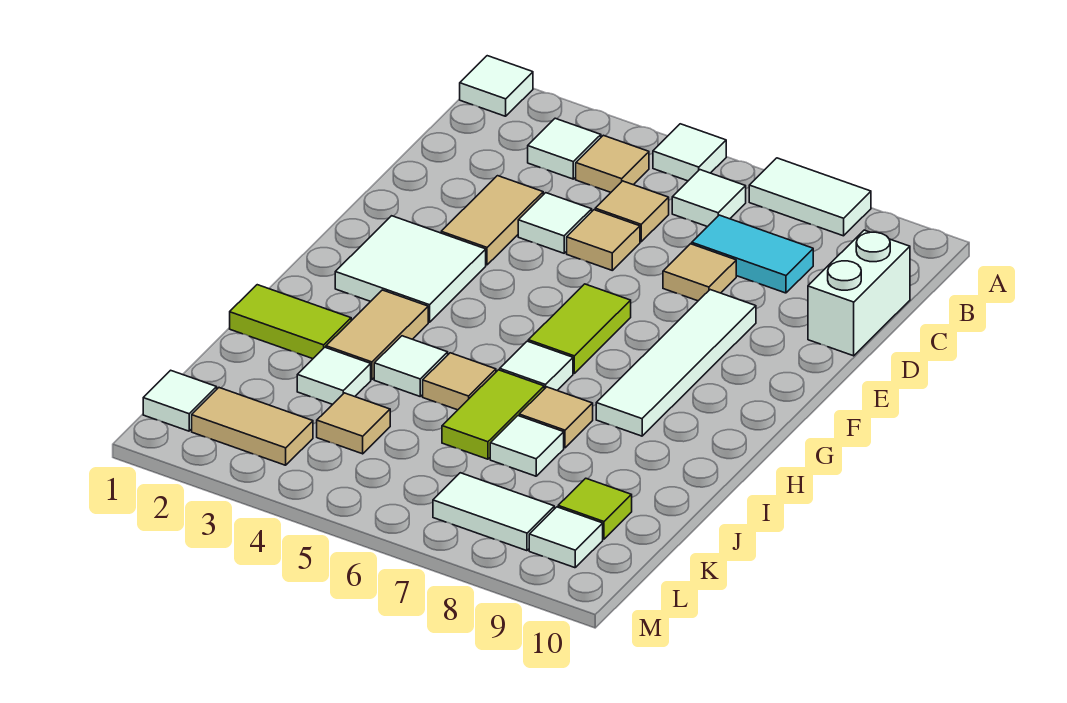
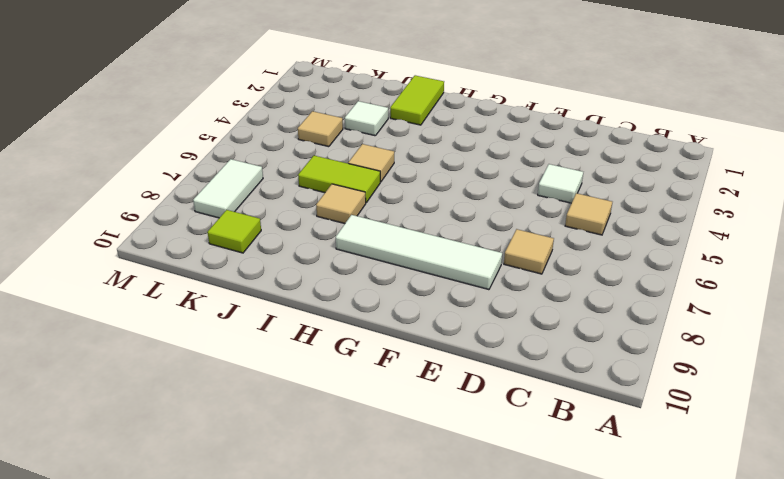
none -> white 1x1 tile [460,56,533,116]
none -> white 1x1 tile [653,124,726,181]
none -> white 1x2 tile [749,158,871,236]
none -> white 1x1 tile [528,118,601,179]

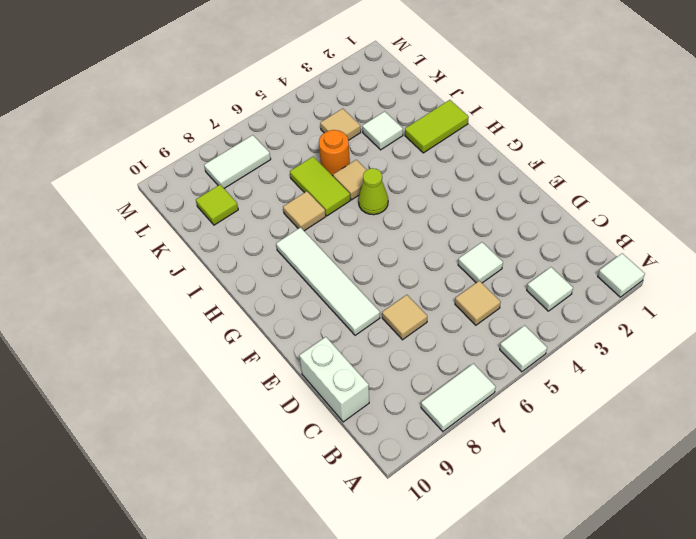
lime 1x1 cone [358,168,388,215] -> none
orange 1x1 round brick [319,130,350,176] -> none
none -> tan 1x1 tile [576,135,649,192]
none -> white 1x1 tile [672,170,746,227]
none -> cyan 1x2 tile [692,215,813,293]
none -> tan 1x2 tile [441,176,543,265]

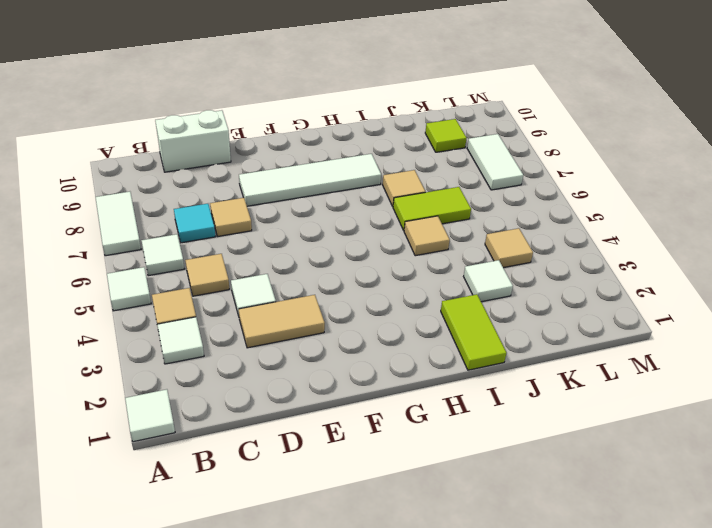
cyan 1x1 tile [174,204,216,243] -> cyan 1x2 tile [692,215,813,293]
none -> tan 1x1 tile [567,210,640,270]
none -> white 2x2 tile [335,216,486,322]
none -> lime 1x2 tile [528,284,631,373]
none -> tan 1x2 tile [326,290,428,379]

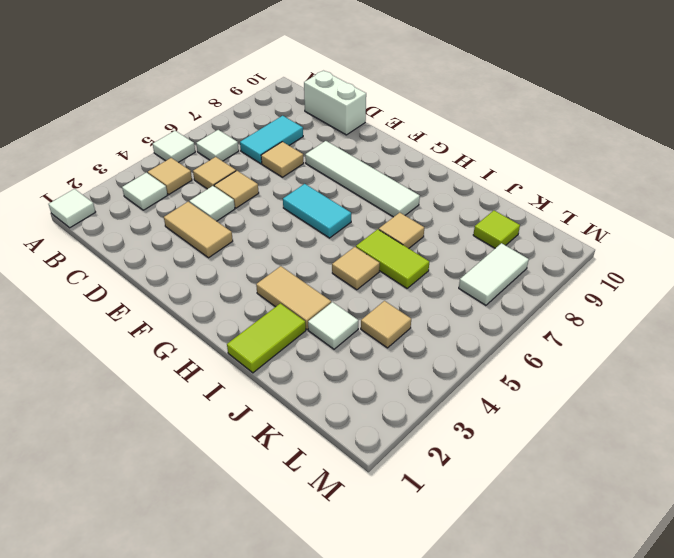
cyan 1x2 tile [283,184,351,238] -> lime 1x2 tile [528,284,631,373]
none -> white 1x2 tile [749,158,871,236]
none -> white 2x2 tile [335,216,486,322]
none -> white 1x1 tile [500,341,573,390]
none -> white 1x1 tile [374,336,448,396]

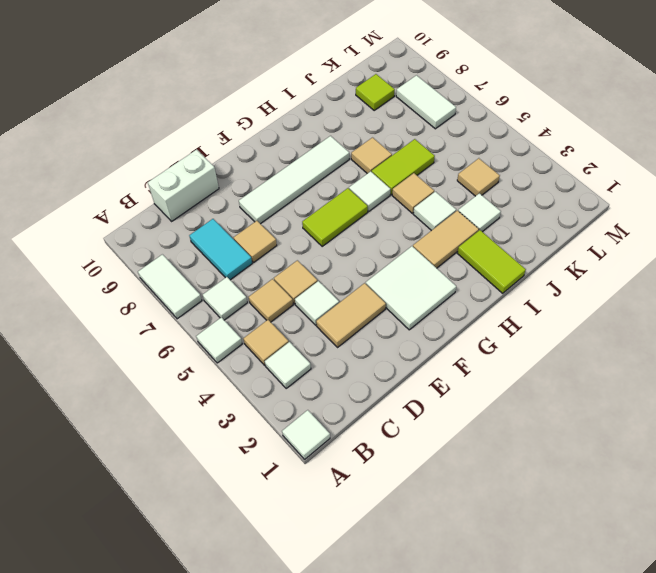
none -> white 1x1 tile [490,416,564,476]
none -> white 1x1 tile [143,370,217,431]
none -> tan 1x2 tile [192,388,313,465]
none -> white 1x1 tile [529,507,603,568]

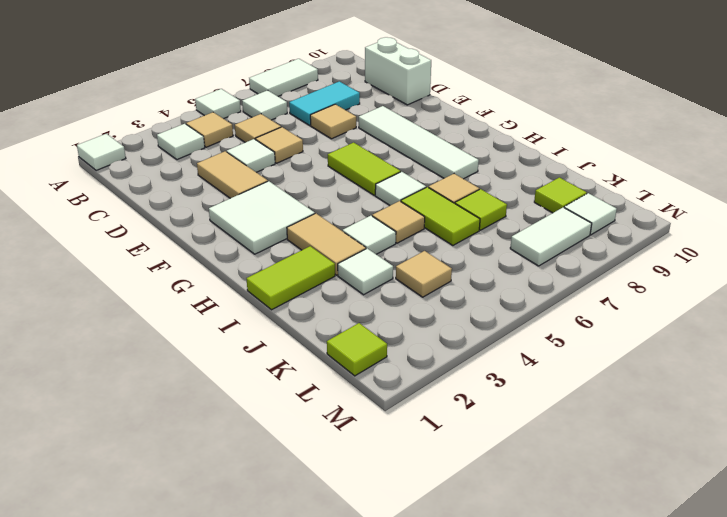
lime 1x1 tile [455,189,507,230] -> white 1x1 tile [490,416,564,476]
lime 1x1 tile [327,323,387,376] -> white 1x1 tile [143,370,217,431]
none -> tan 1x2 tile [192,388,313,465]

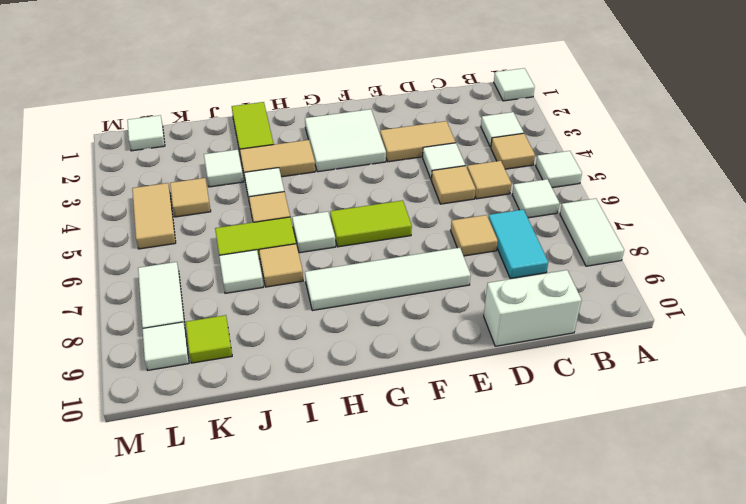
tan 1x2 tile [132,183,176,249] -> tan 1x2 tile moved to [192,388,313,465]

